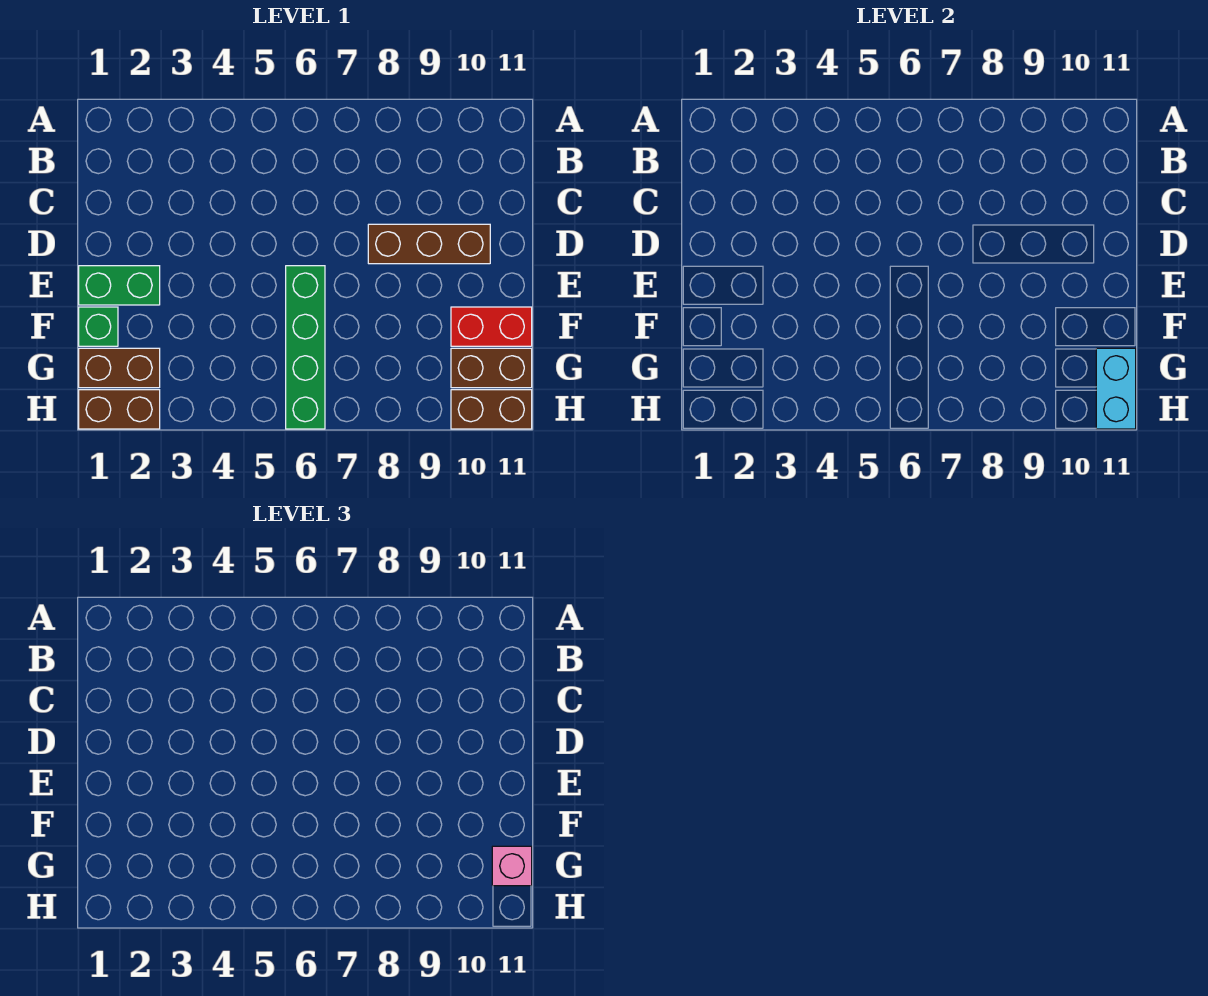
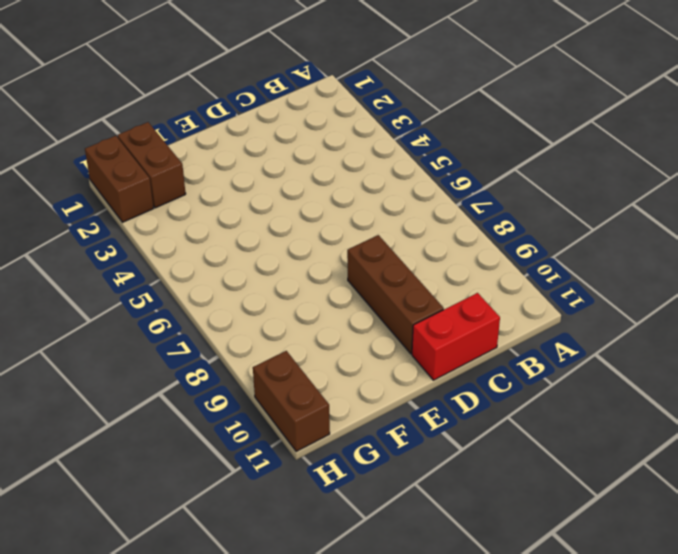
red 1x2 brick [412,293,500,380] -> red 1x2 brick turned to [451,307,532,346]
none -> green 1x2 brick [79,266,160,305]
none -> green 1x4 brick [286,266,325,429]

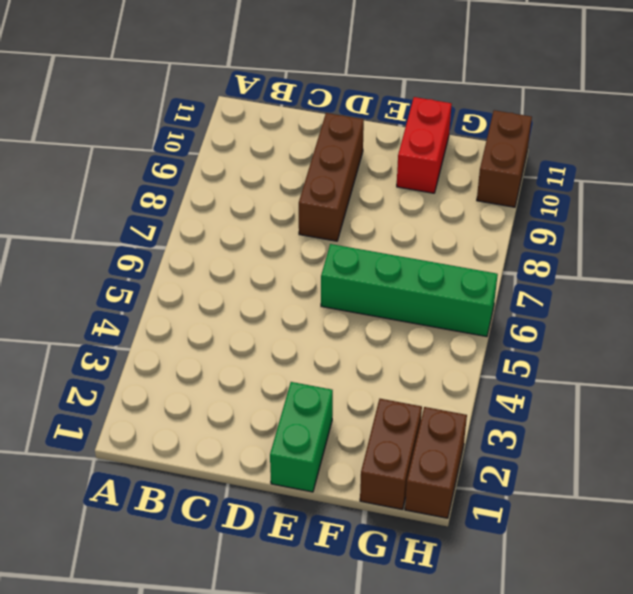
none -> green 1x1 brick [79,307,118,346]
none -> brown 1x2 brick [451,348,532,388]

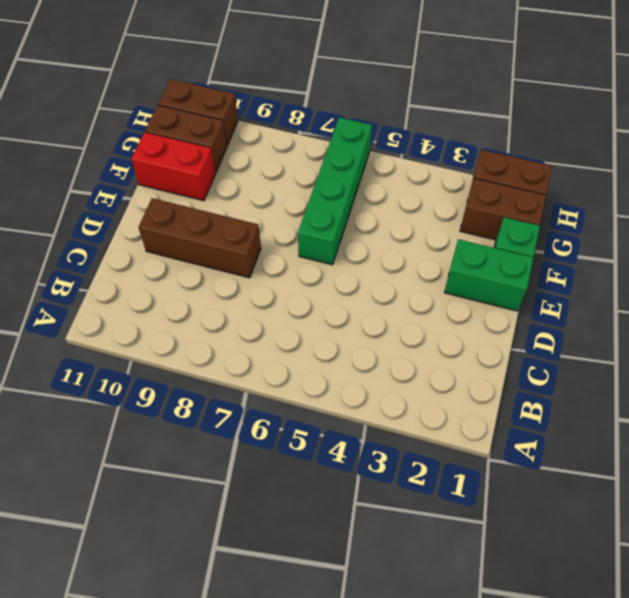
none -> cyan 1x2 brick [1096,348,1136,429]
none -> pink 1x1 brick [492,846,532,886]

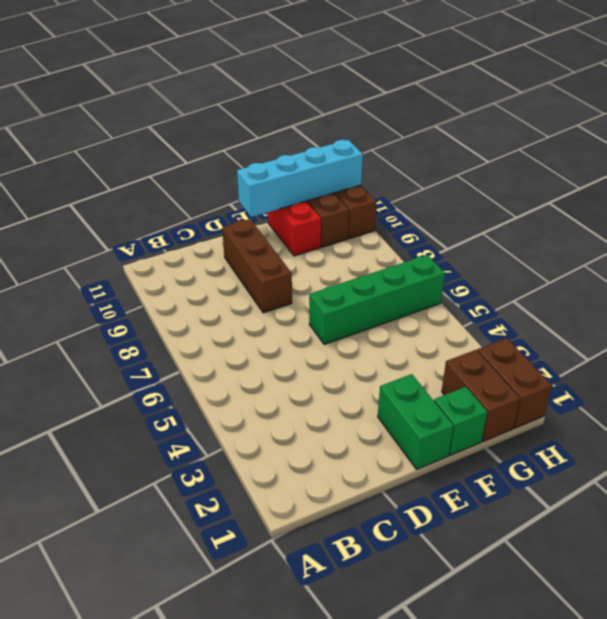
cyan 1x4 brick [237,140,363,217] -> cyan 1x2 brick [1096,348,1136,429]
none -> pink 1x1 brick [492,846,532,886]

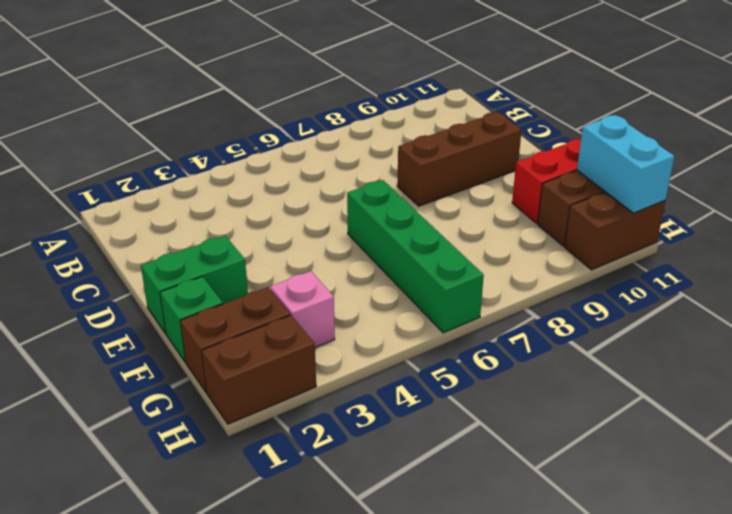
pink 1x1 brick [270,271,335,348] -> pink 1x1 brick moved to [492,846,532,886]

